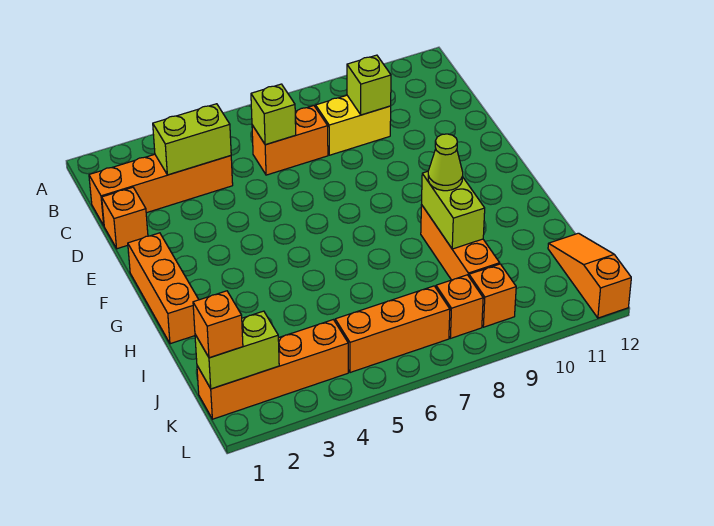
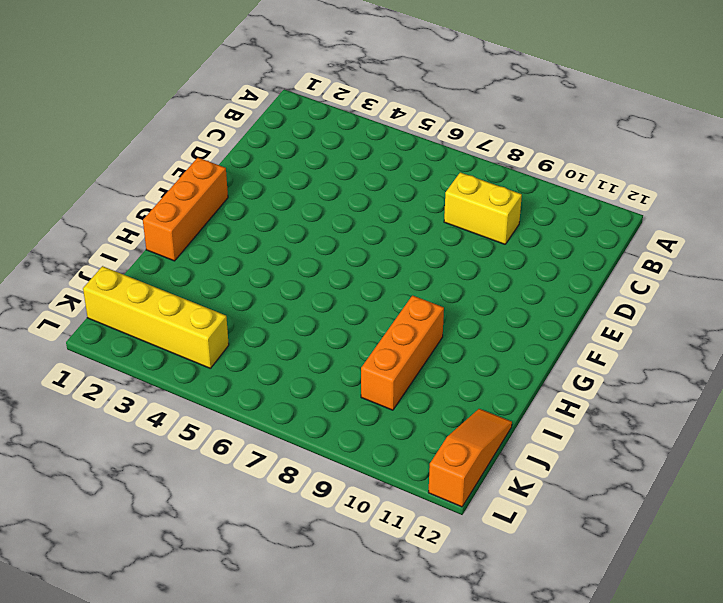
yellow 1x4 brick [83,266,229,368] -> orange 1x4 brick [197,320,348,419]
none -> orange 1x4 brick [89,154,233,225]
none -> orange 1x2 brick [252,106,328,175]
none -> orange 1x1 brick [102,187,148,249]

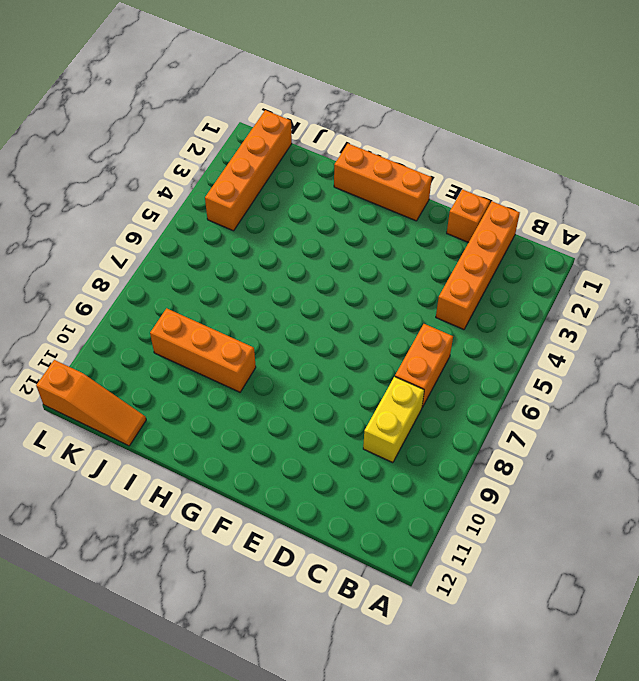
none -> orange 1x3 brick [335,286,450,373]
none -> orange 1x1 brick [436,275,483,338]
none -> orange 1x1 brick [469,264,516,327]

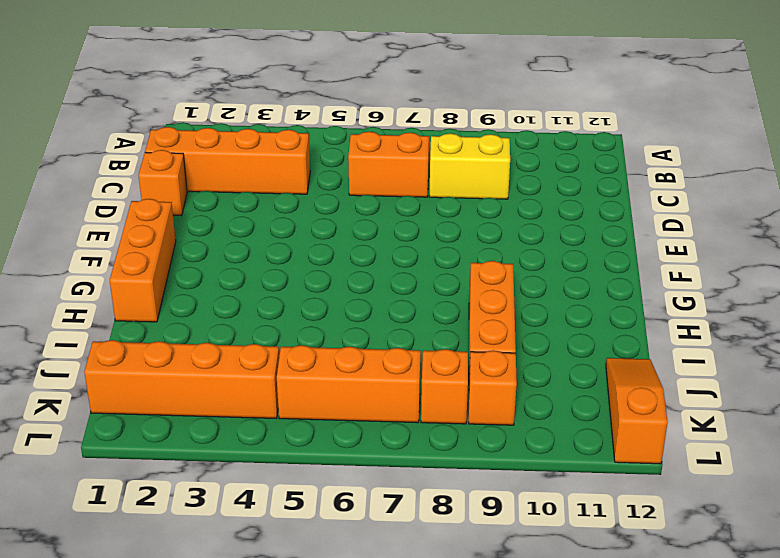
none -> lime 1x2 brick [153,104,231,175]
none -> lime 1x1 brick [251,84,296,145]
none -> lime 1x1 brick [347,55,391,115]

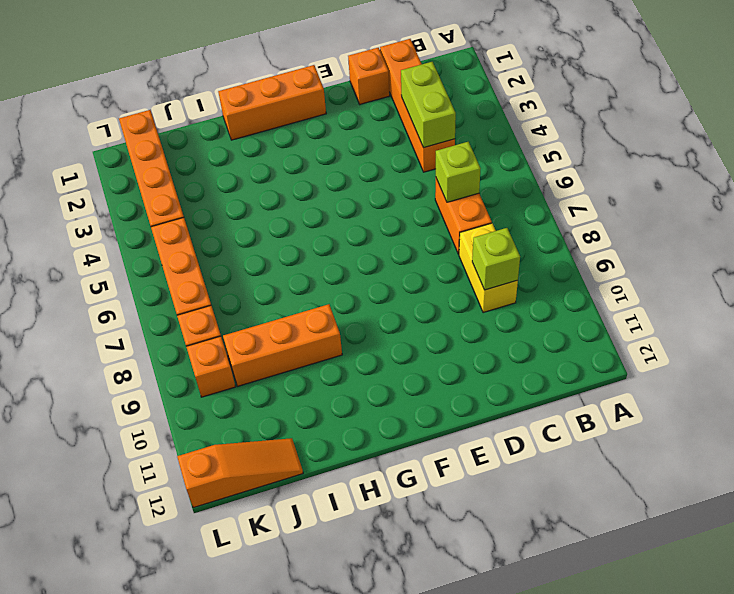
none -> lime 1x2 brick [422,171,485,249]
none -> lime 1x2 brick [195,311,279,389]
none -> lime 1x1 cone [428,134,463,191]

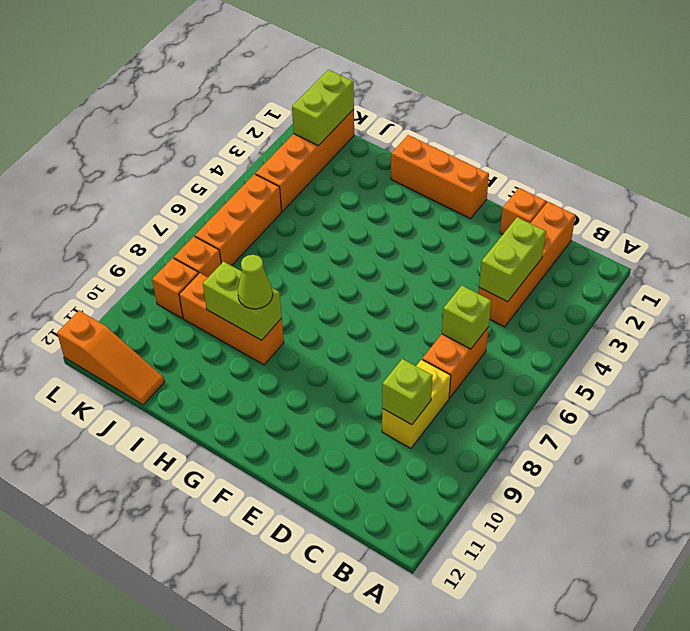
none -> orange 1x1 brick [193,291,243,358]

